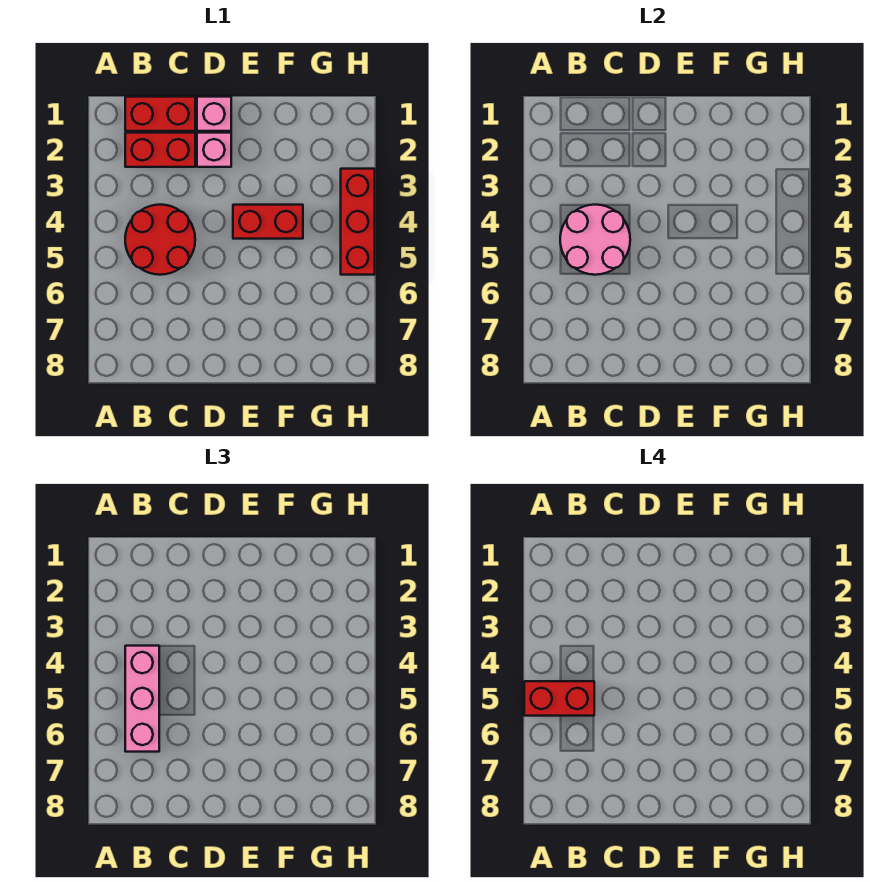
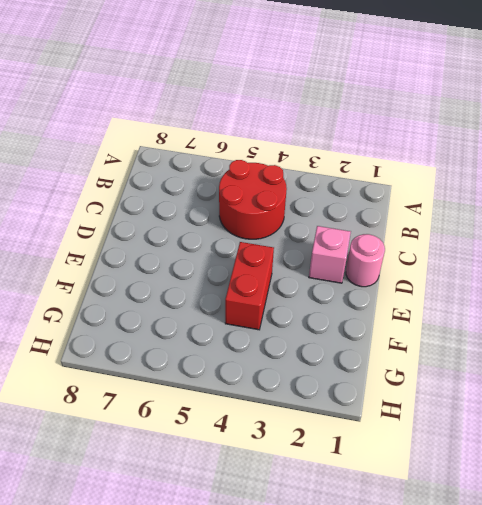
pink 1x1 round brick [346,234,385,287] -> pink 1x1 brick [197,97,231,131]
none -> red 1x2 brick [125,97,195,131]
none -> red 1x2 brick [125,133,195,167]

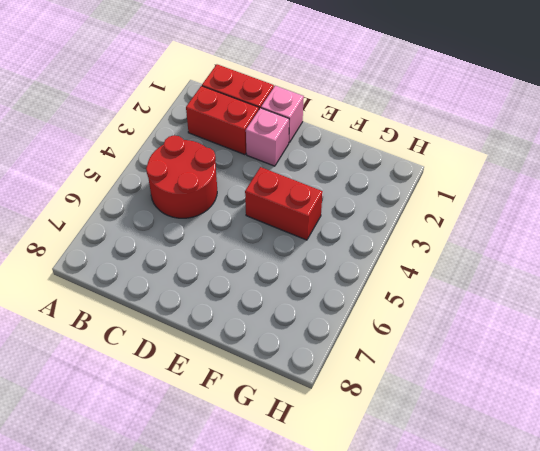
none -> red 1x3 brick [341,169,375,275]
none -> pink 2x2 round brick [560,205,630,275]

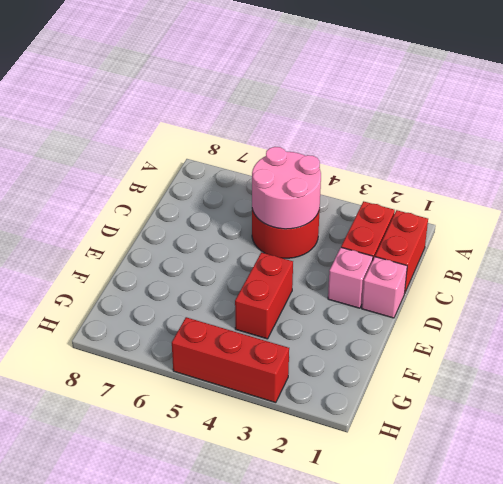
none -> pink 1x3 brick [125,646,159,752]
none -> red 1x2 brick [524,681,594,716]

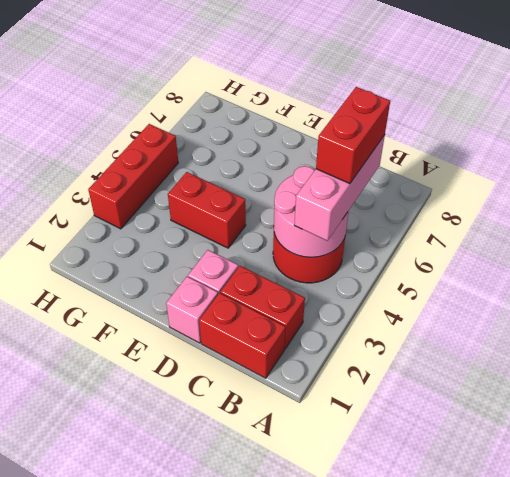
red 1x2 brick [316,87,390,184] -> red 1x2 brick turned to [524,681,594,716]

